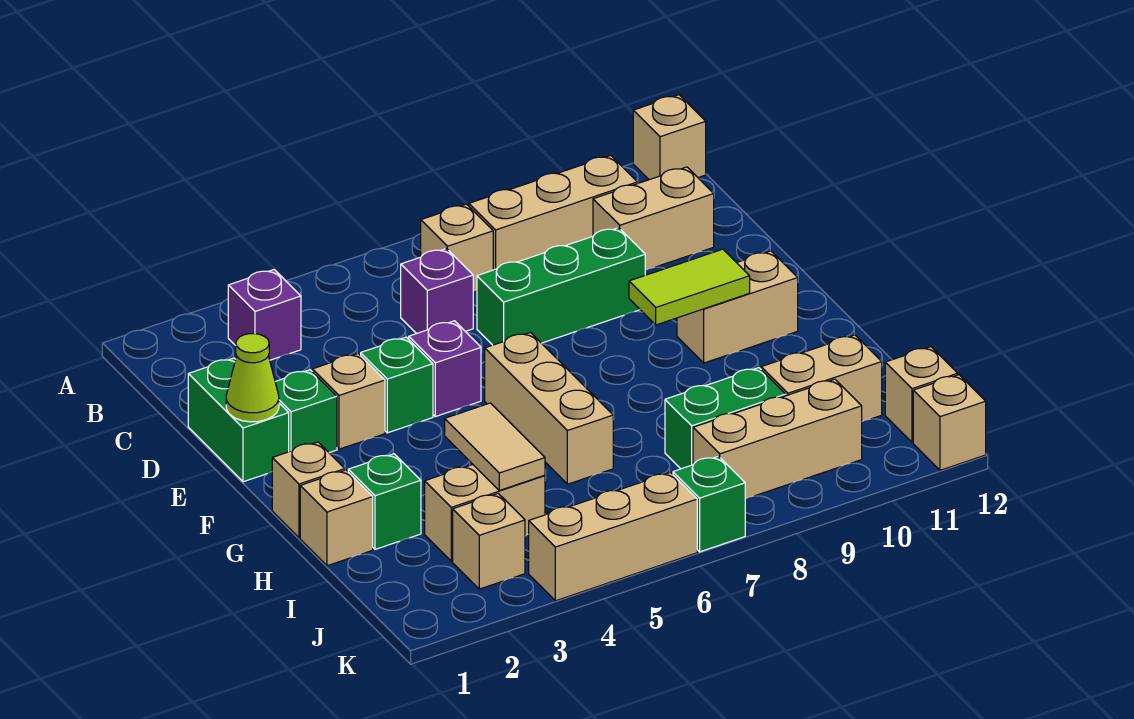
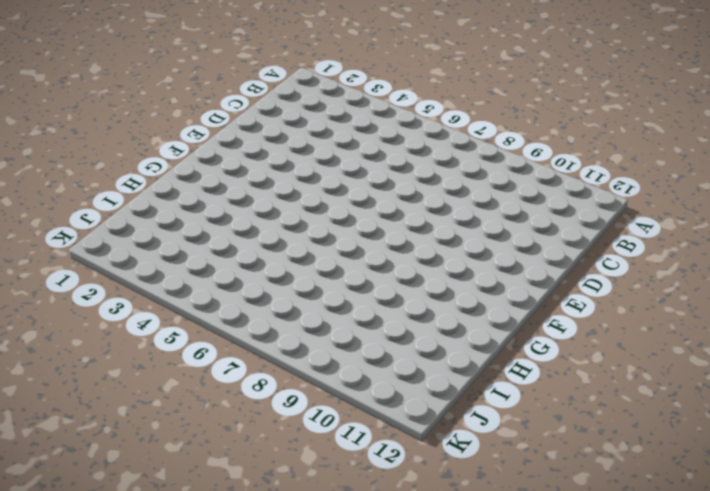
none -> tan 1x1 brick [633,95,706,180]
none -> purple 1x1 brick [228,270,301,360]
none -> tan 1x1 brick [421,204,493,291]

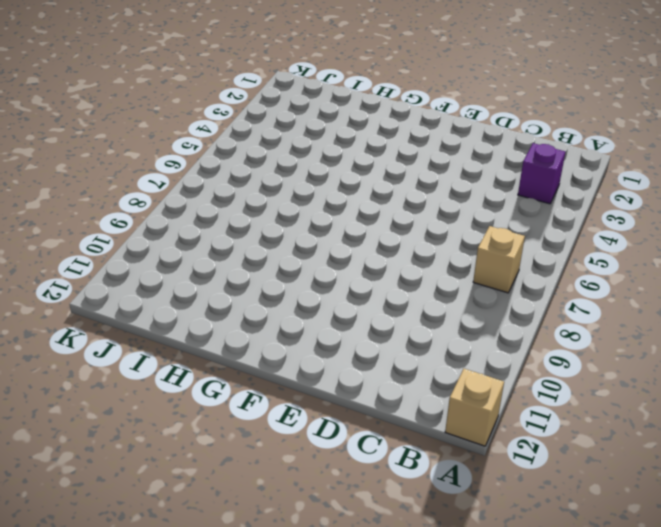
none -> tan 1x3 brick [469,155,638,270]
none -> purple 1x1 brick [401,249,473,334]
none -> tan 1x2 brick [593,167,714,270]

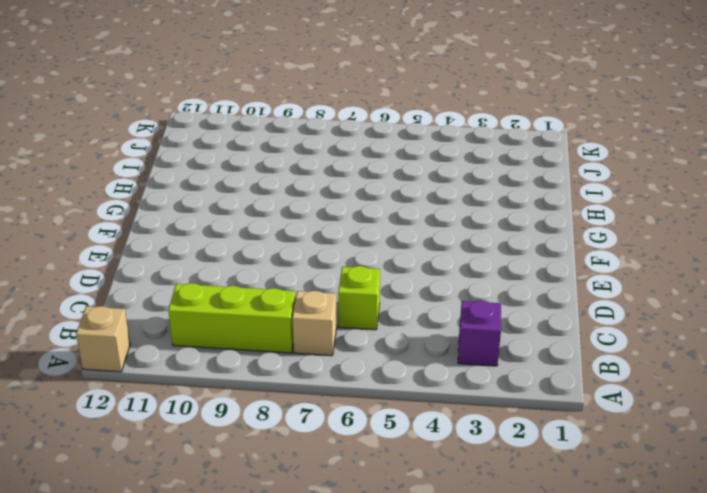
lime 1x3 brick [168,283,296,353] -> tan 1x3 brick [469,155,638,270]
lime 1x1 brick [338,266,380,330] -> purple 1x1 brick [401,249,473,334]
none -> tan 1x2 brick [593,167,714,270]
none -> green 1x2 brick [188,358,289,482]
none -> green 1x3 brick [477,228,645,345]

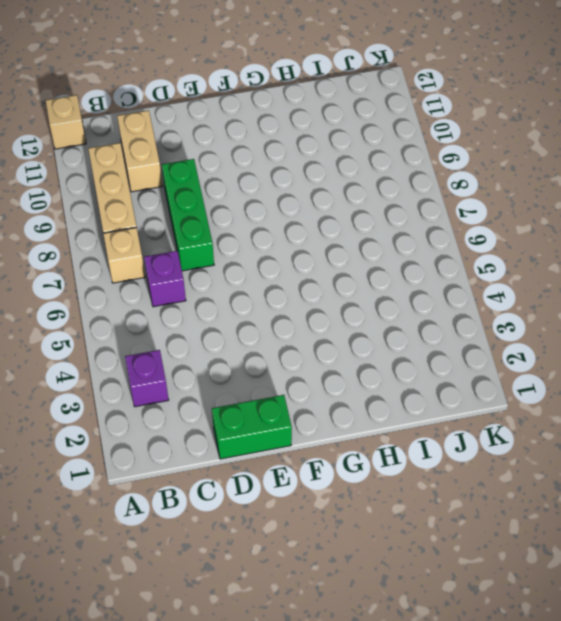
none -> green 1x1 brick [275,370,337,453]
none -> tan 1x1 brick [312,354,385,449]
none -> green 1x1 brick [361,337,433,433]

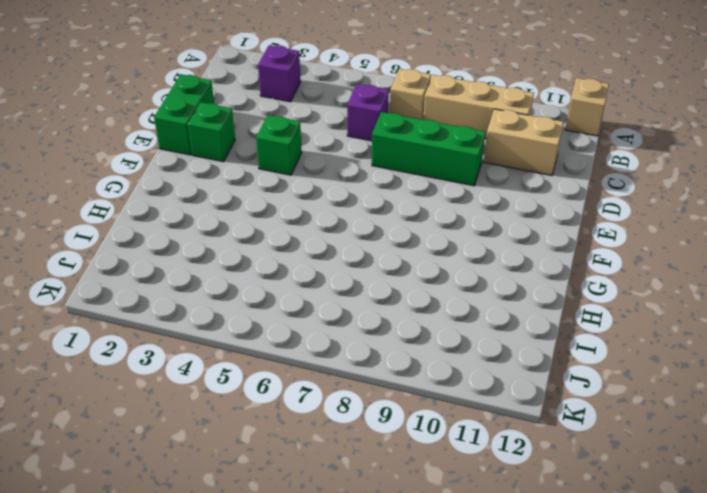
none -> tan 1x1 brick [312,354,385,449]
none -> purple 1x1 brick [409,321,481,417]
none -> tan 1x3 brick [485,333,613,484]

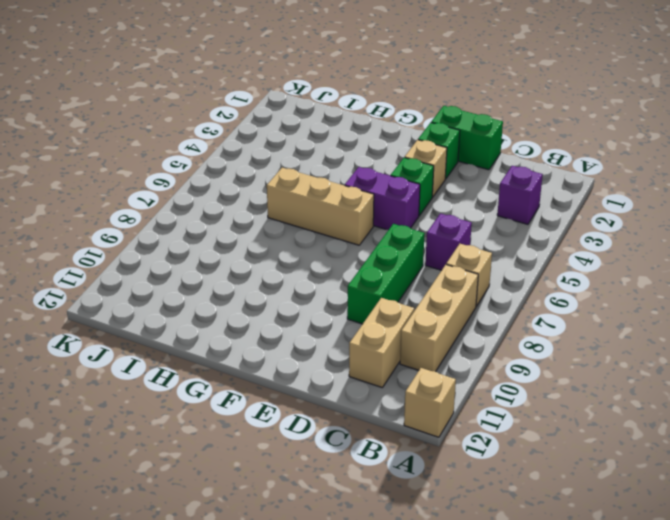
purple 1x2 brick [345,167,420,230] -> purple 1x1 brick [409,321,481,417]
none -> tan 1x2 brick [677,251,798,363]
none -> tan 1x1 brick [272,442,345,538]
none -> tan 1x1 brick [300,470,373,566]

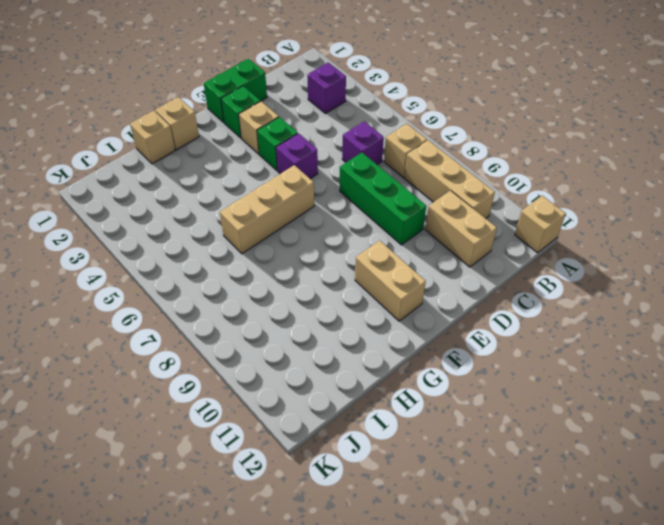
none -> green 1x1 brick [348,454,421,549]
none -> tan 1x2 brick [425,465,545,561]
none -> green 1x2 brick [665,368,786,469]

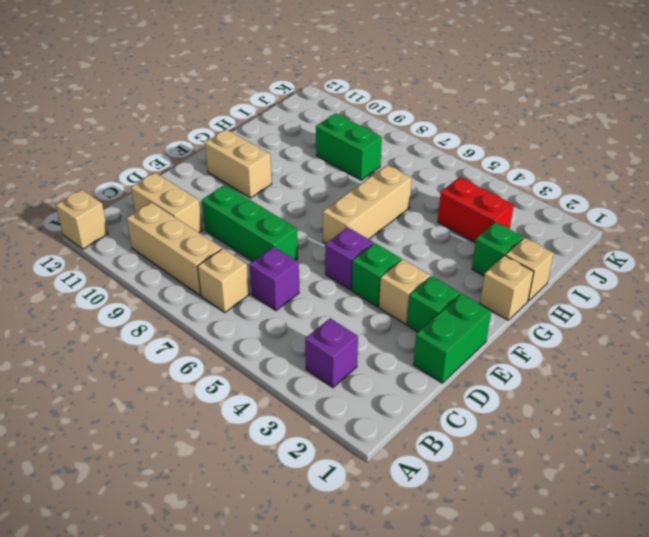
red 1x2 brick [438,177,514,243] -> tan 1x2 brick [425,465,545,561]
none -> tan 1x2 brick [761,335,882,422]
none -> tan 1x1 brick [453,494,525,589]
none -> tan 1x3 brick [693,379,862,499]

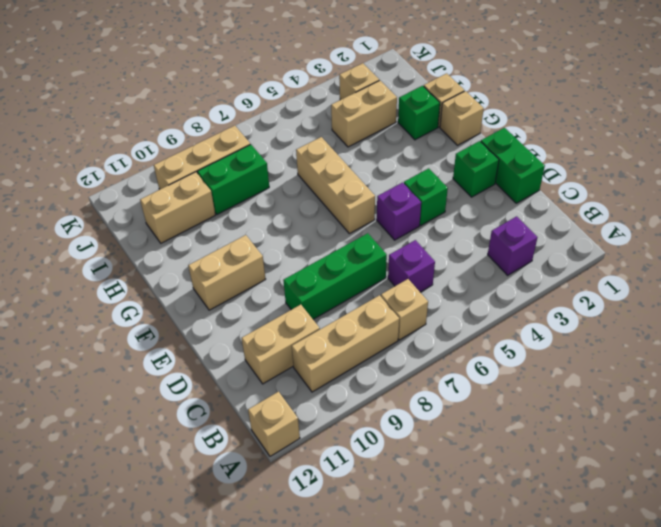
none -> tan 1x1 brick [312,354,385,449]
none -> tan 1x1 brick [885,347,958,442]
none -> tan 1x3 brick [529,473,697,601]

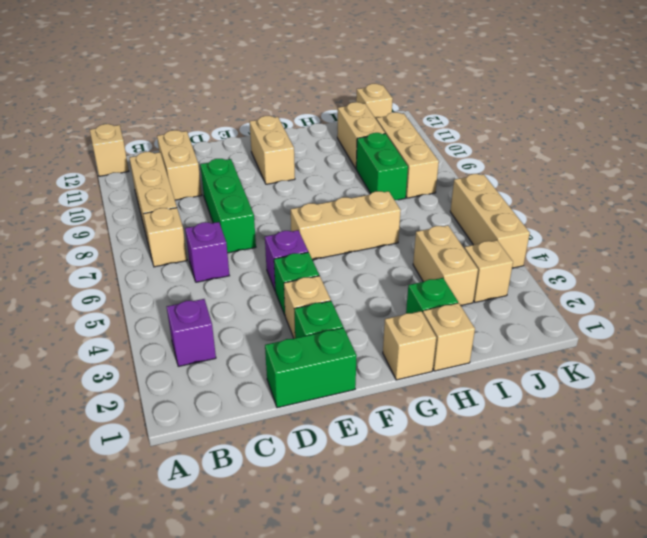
none -> green 1x1 brick [673,456,745,552]
none -> tan 1x1 brick [913,375,986,470]
none -> lime 1x1 cone [226,334,279,422]

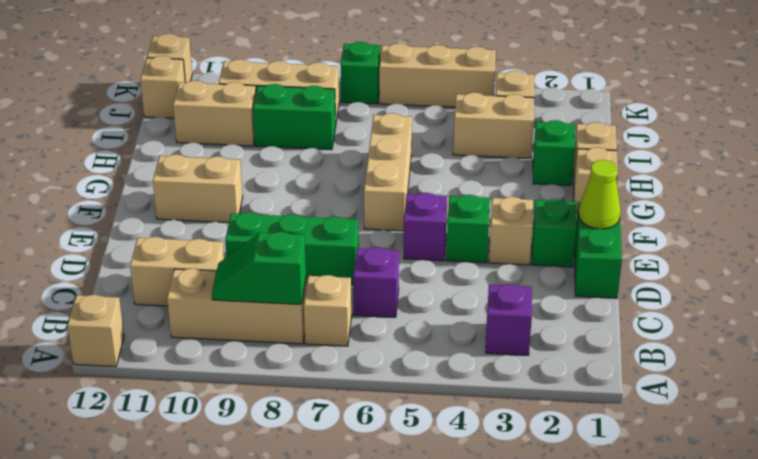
green 1x2 slope [212,232,306,304] -> none
none -> lime 1x2 tile [629,249,750,325]
none -> tan 1x2 tile [445,403,545,490]

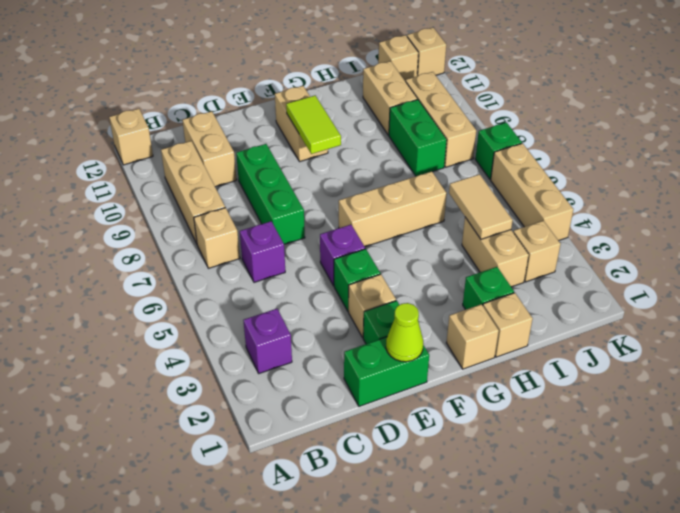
tan 1x2 tile [449,174,513,239] -> tan 1x2 tile turned to [445,403,545,490]

